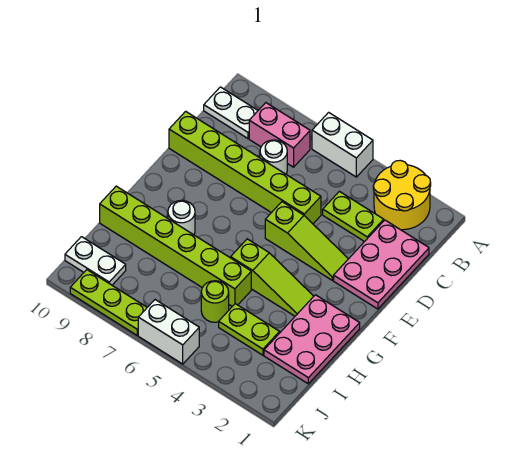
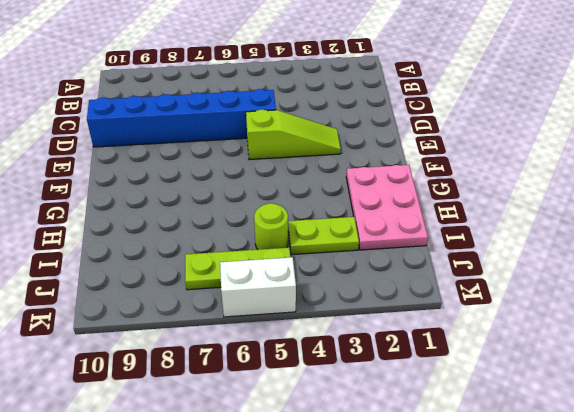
blue 1x6 brick [87,89,276,147] -> lime 1x6 brick [169,111,321,224]
lime 1x3 plate [185,248,291,290] -> lime 1x3 plate moved to [70,270,147,335]
none -> yellow 2x2 round brick [373,160,431,230]
none -> white 1x2 brick [312,112,373,177]
none -> pink 1x2 brick [249,103,310,167]

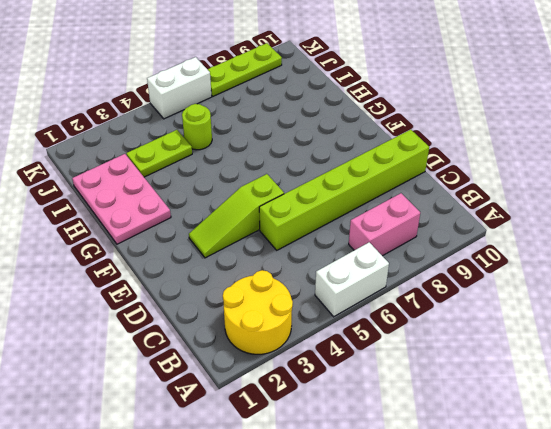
none -> white 1x2 plate [204,87,258,138]
none -> pink 2x3 plate [334,220,429,309]
none -> lime 1x2 plate [323,191,384,242]

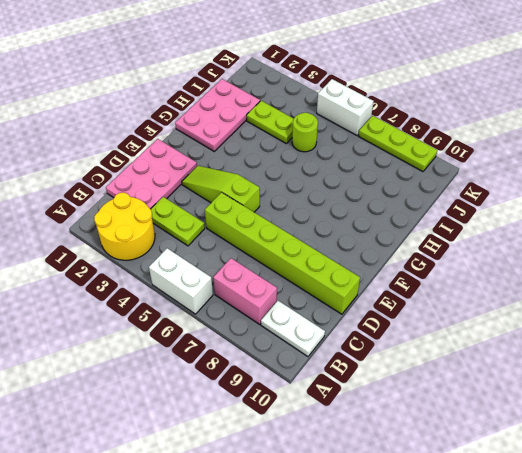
none -> white 1x1 round brick [260,140,287,174]
none -> lime 1x3 slope [231,239,314,316]
none -> white 1x1 round brick [168,200,195,235]

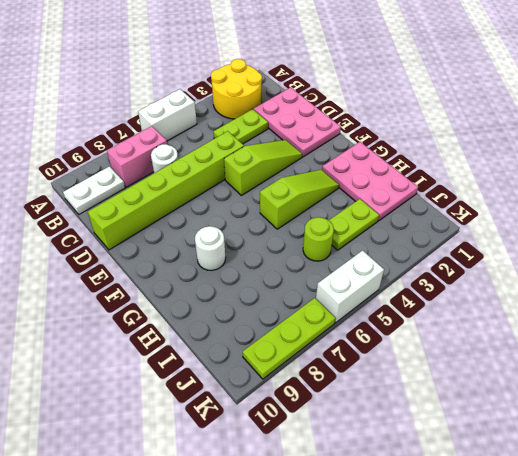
none -> lime 1x6 brick [100,186,251,306]
none -> white 1x2 plate [65,237,126,285]

